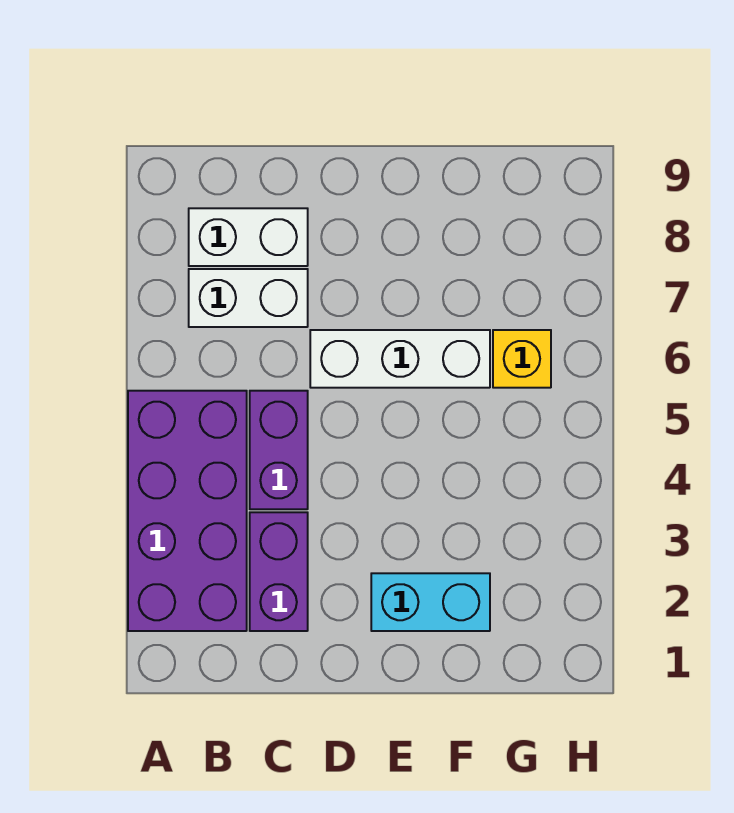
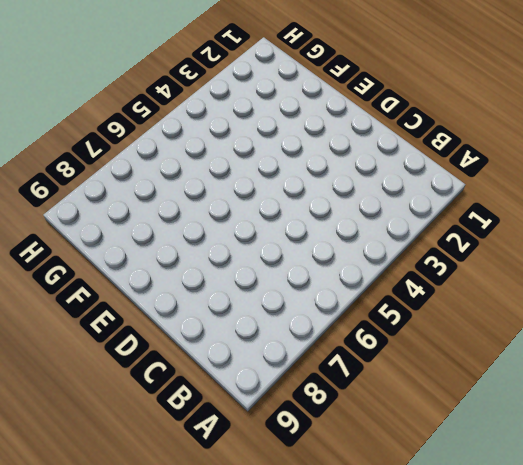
none -> purple 2x4 brick [128,391,247,631]
none -> white 1x2 brick [189,269,308,327]

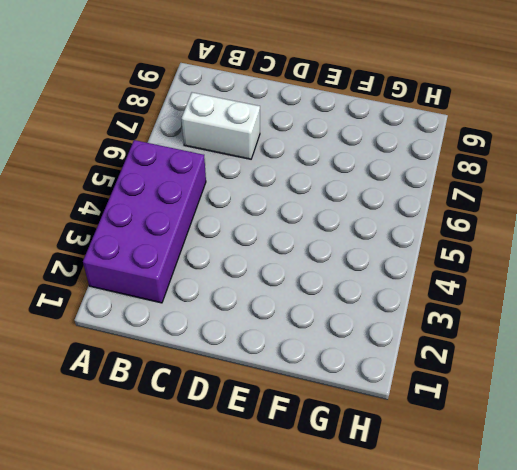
none -> white 1x2 brick [189,208,308,266]
none -> purple 1x2 brick [250,512,308,631]

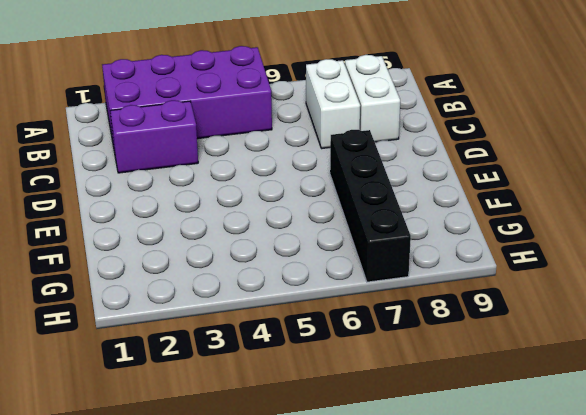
black 1x4 brick [330,130,411,282] -> none
none -> purple 1x2 brick [250,391,308,509]
none -> white 1x3 brick [310,330,490,388]

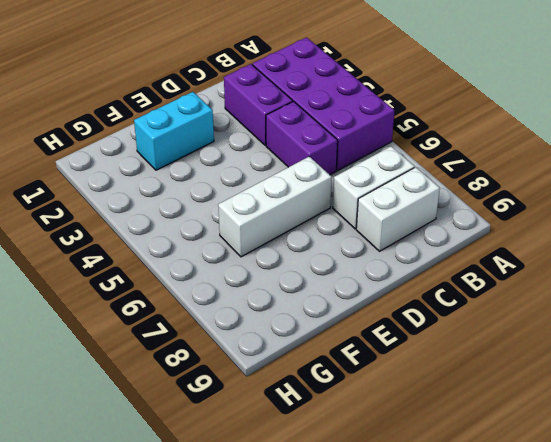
none -> yellow 1x1 brick [493,330,551,388]

